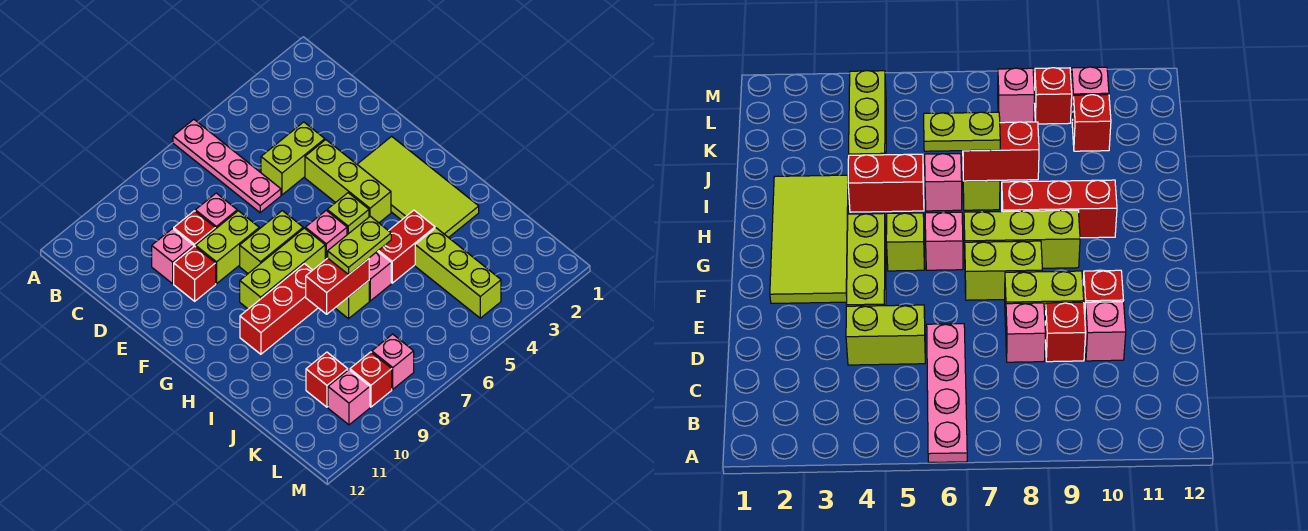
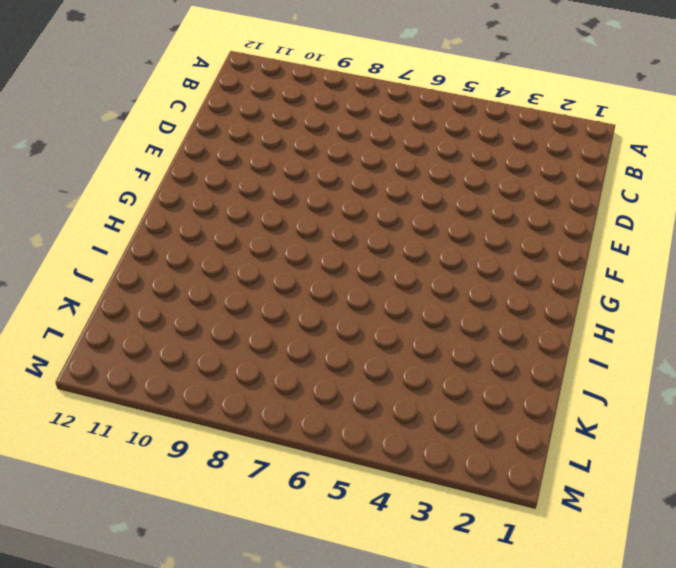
none -> pink 1x4 plate [173,119,281,213]
none -> lime 1x2 brick [261,122,325,195]
none -> pink 1x1 brick [195,193,237,229]

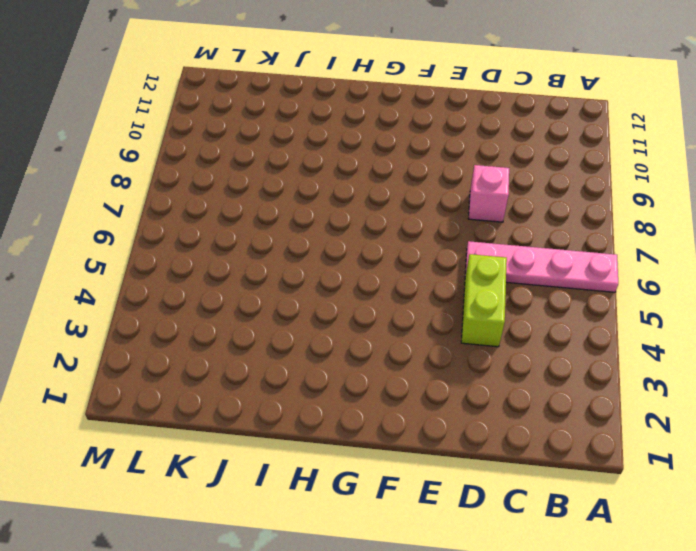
none -> red 1x1 brick [174,211,215,247]
none -> pink 1x1 brick [152,229,193,284]
none -> lime 1x3 brick [305,140,391,223]

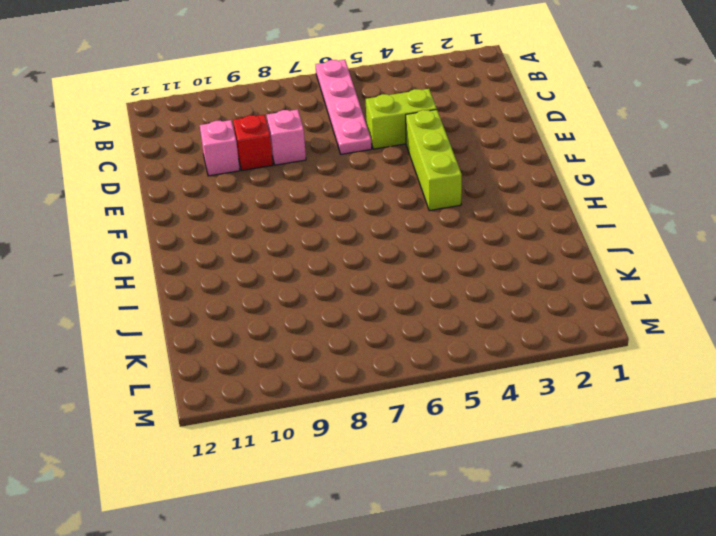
none -> lime 1x2 brick [196,211,259,284]
none -> red 1x1 brick [174,246,216,301]
none -> lime 2x4 tile [357,136,479,238]

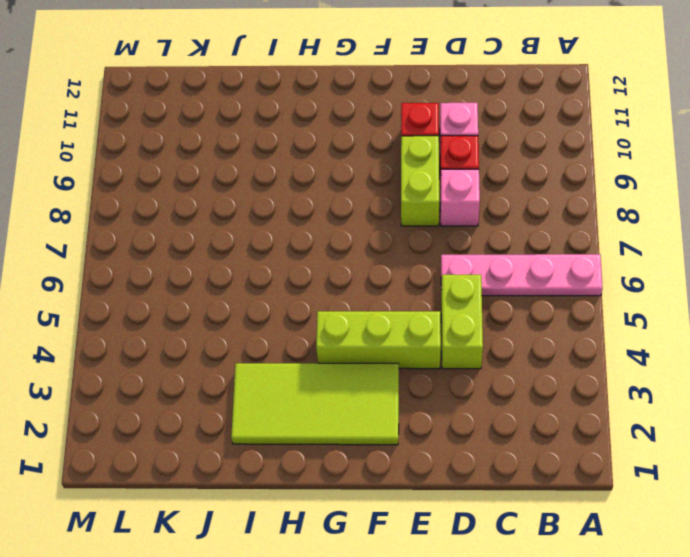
none -> lime 1x2 brick [240,211,303,273]
none -> lime 1x1 brick [327,193,369,235]
none -> pink 1x1 brick [305,211,347,260]

